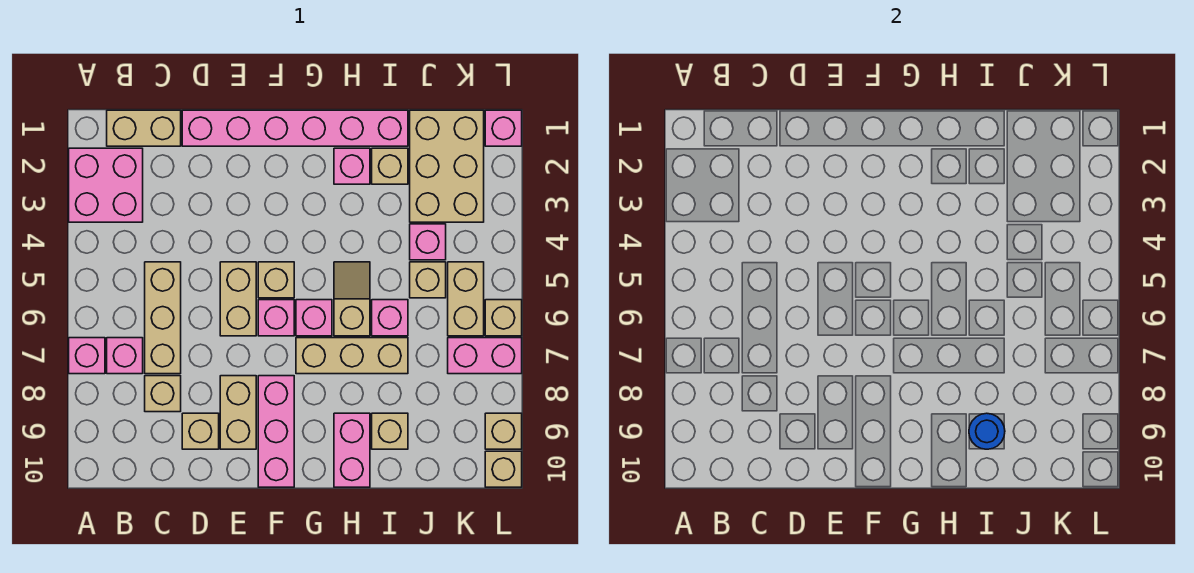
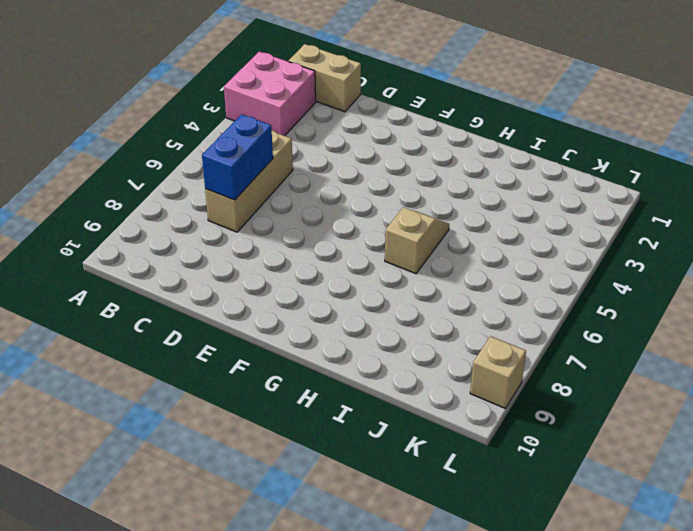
blue 1x2 brick [202,114,273,200] -> none
none -> pink 1x1 brick [69,338,105,374]
none -> pink 1x1 brick [107,338,143,374]
none -> tan 1x1 brick [145,376,181,412]
none -> pink 1x6 brick [182,110,408,146]

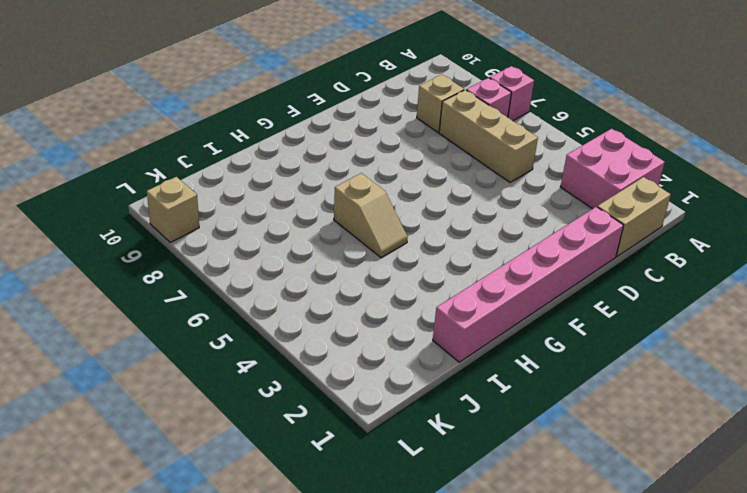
none -> tan 1x1 brick [182,413,219,449]
none -> tan 1x2 brick [220,262,256,336]
none -> tan 1x2 brick [220,376,256,449]
none -> tan 1x1 brick [258,262,294,298]

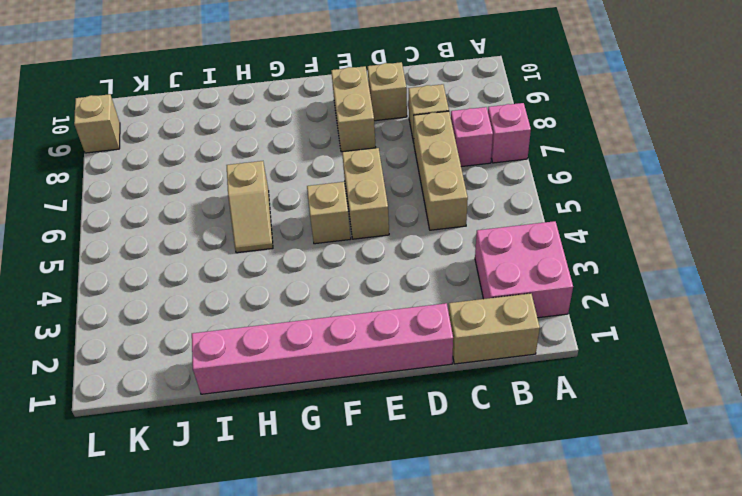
none -> pink 1x1 brick [258,300,294,336]
none -> pink 1x3 brick [258,376,294,487]
none -> pink 1x1 brick [296,300,332,336]
none -> tan 1x3 brick [296,338,408,374]

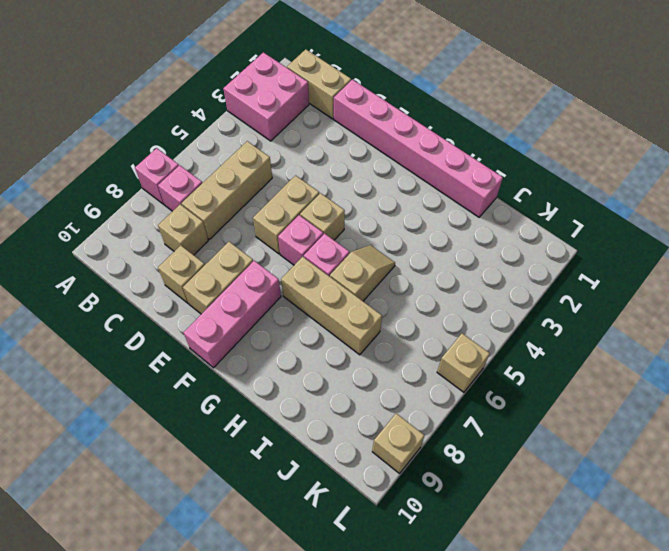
none -> pink 1x1 brick [334,148,370,184]
none -> pink 1x2 brick [334,413,370,487]
none -> tan 1x1 brick [372,148,408,184]
none -> pink 1x1 brick [372,300,408,336]

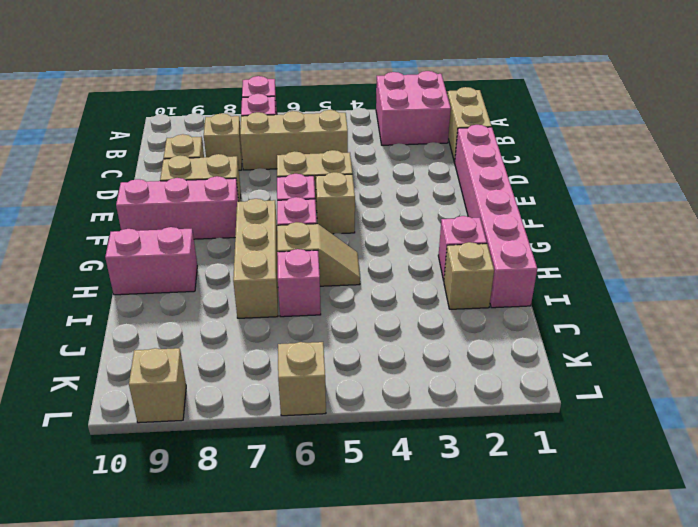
none -> tan 1x1 brick [372,413,408,449]
none -> tan 2x3 brick [410,110,484,222]
none -> pink 1x1 brick [410,224,446,260]
none -> tan 1x1 brick [410,262,446,298]

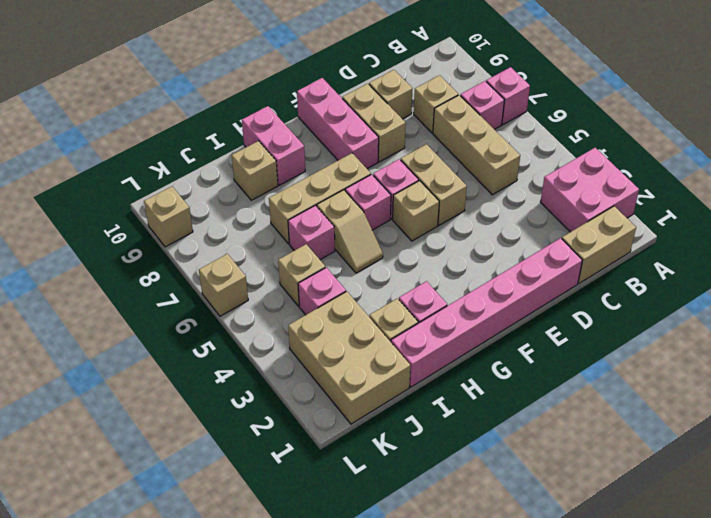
none -> tan 1x2 brick [448,262,484,336]
none -> pink 1x2 brick [448,338,522,374]
none -> pink 1x1 brick [485,110,522,146]
none -> tan 1x1 brick [485,451,522,487]

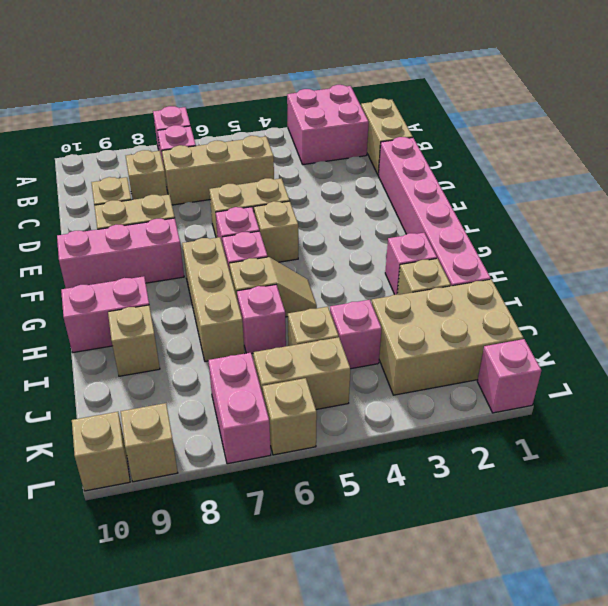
none -> blue 1x1 round brick [969,413,1005,449]

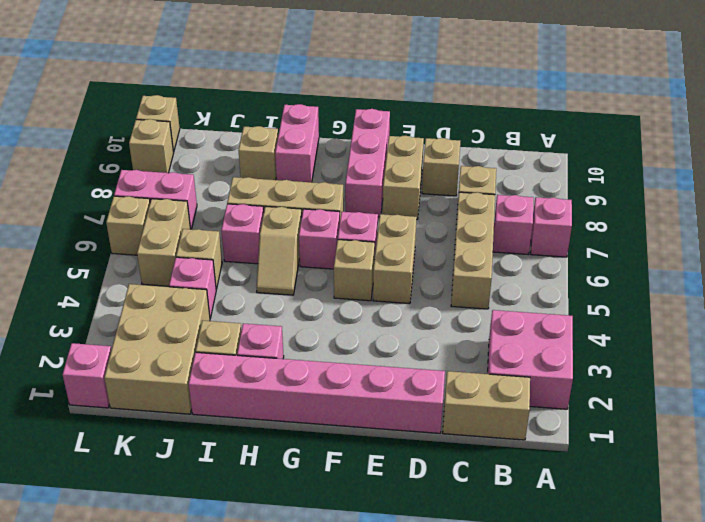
none -> blue 1x1 round brick [969,413,1005,449]

